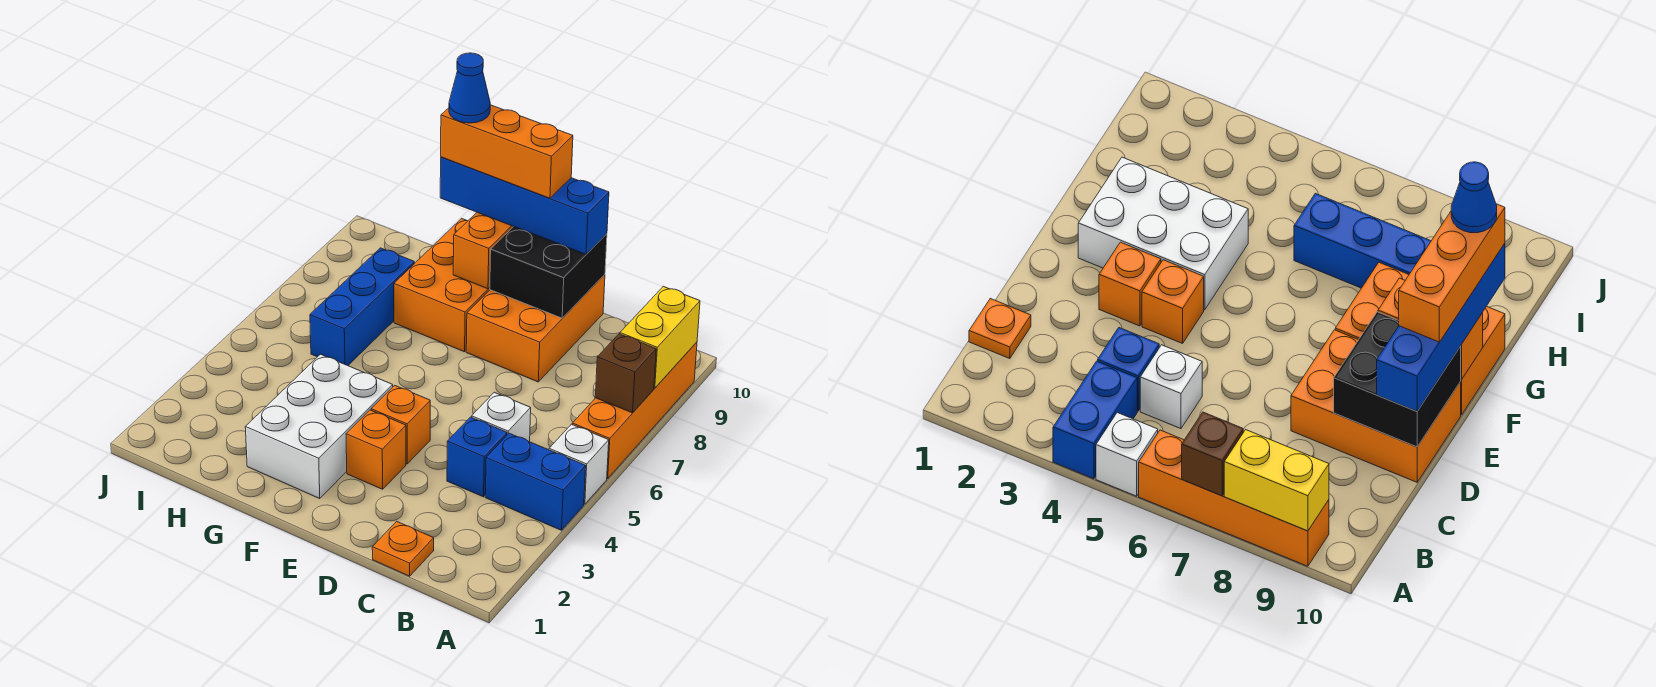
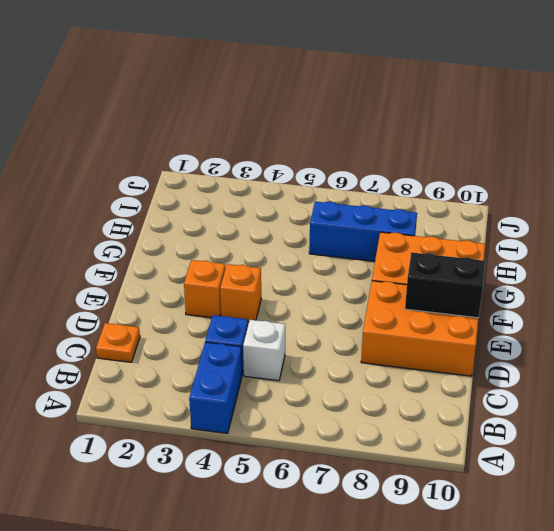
black 1x2 brick [405,253,485,318] -> black 2x2 brick [490,227,607,318]
none -> white 1x1 brick [549,424,609,504]
none -> orange 1x4 brick [572,342,697,478]
none -> white 2x3 brick [245,354,393,499]

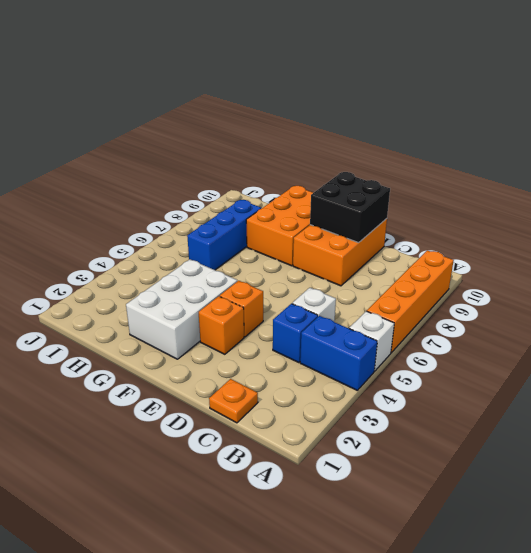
none -> brown 1x1 brick [595,334,656,413]
none -> yellow 1x2 brick [620,286,700,388]
none -> orange 1x2 brick [453,212,513,289]

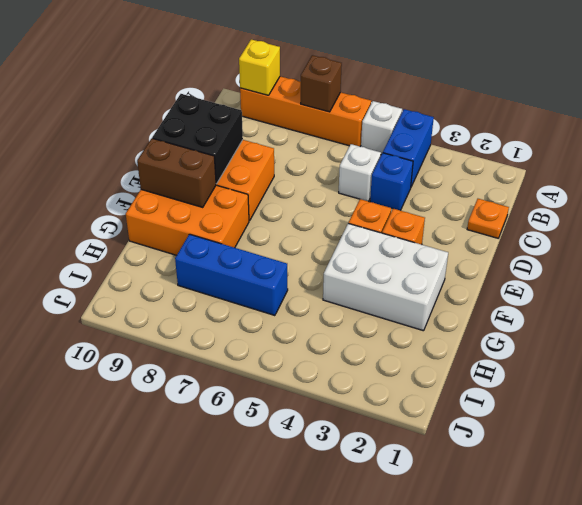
yellow 1x1 brick [239,39,280,95] -> yellow 1x2 brick [620,286,700,388]
brown 1x2 brick [137,138,216,207] -> orange 1x2 brick [453,212,513,289]
none -> blue 1x4 brick [440,157,609,254]
none -> orange 1x3 brick [441,105,573,198]
none -> blue 1x1 cone [449,53,490,123]

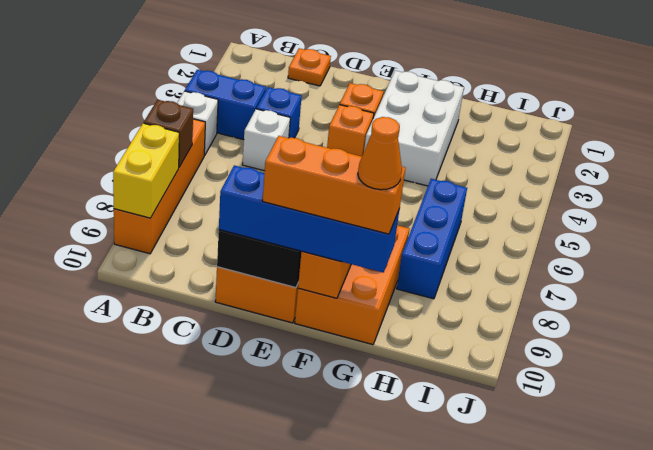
orange 1x1 cone [358,117,402,190] -> blue 1x1 cone [449,53,490,123]

